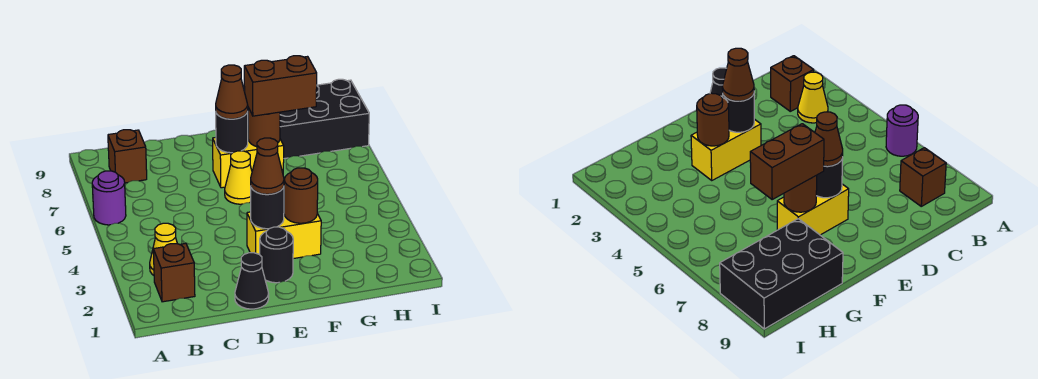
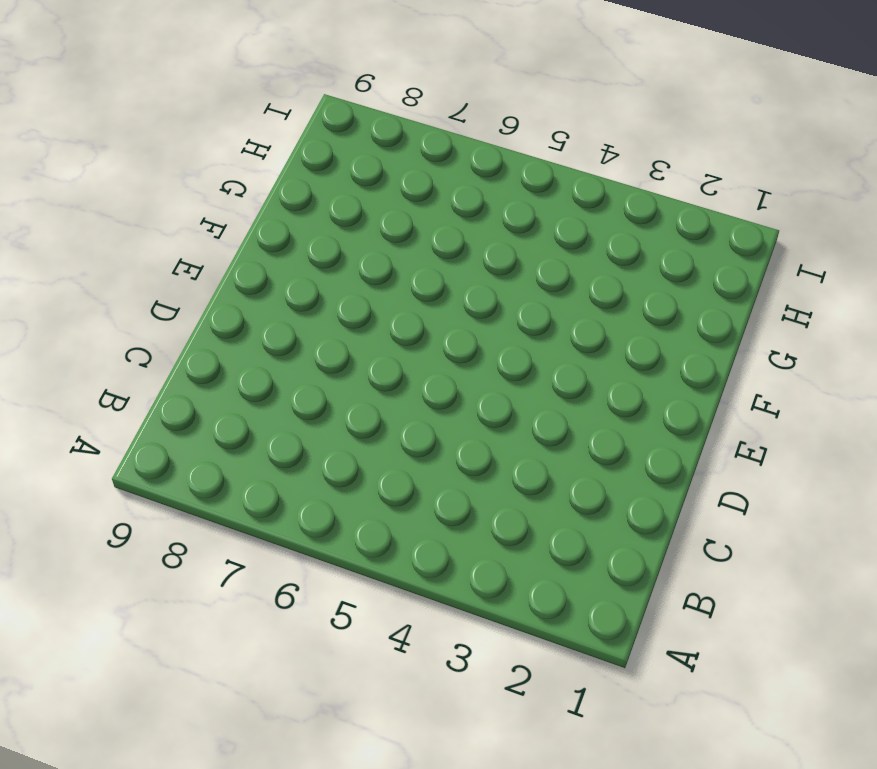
none -> purple 1x1 round brick [92,171,126,225]
none -> brown 1x1 brick [153,243,195,302]
none -> yellow 1x1 cone [150,223,177,275]

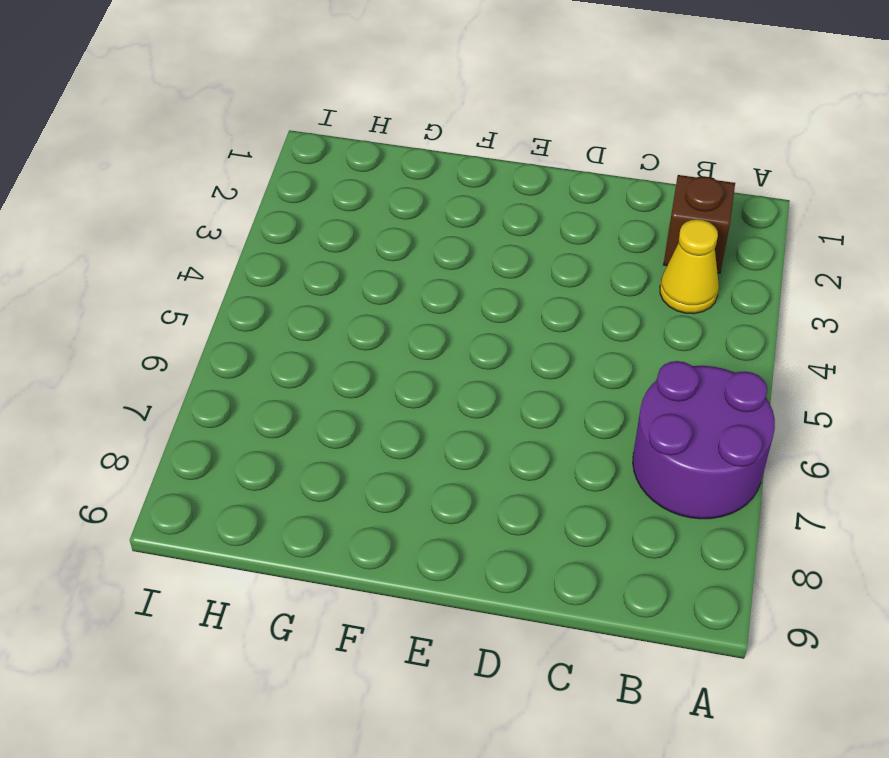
purple 2x2 round brick [633,361,775,519] -> purple 1x1 round brick [92,171,126,225]
none -> brown 1x1 brick [108,130,147,183]
none -> black 1x1 cone [235,253,269,309]
none -> black 1x1 round brick [260,227,293,283]

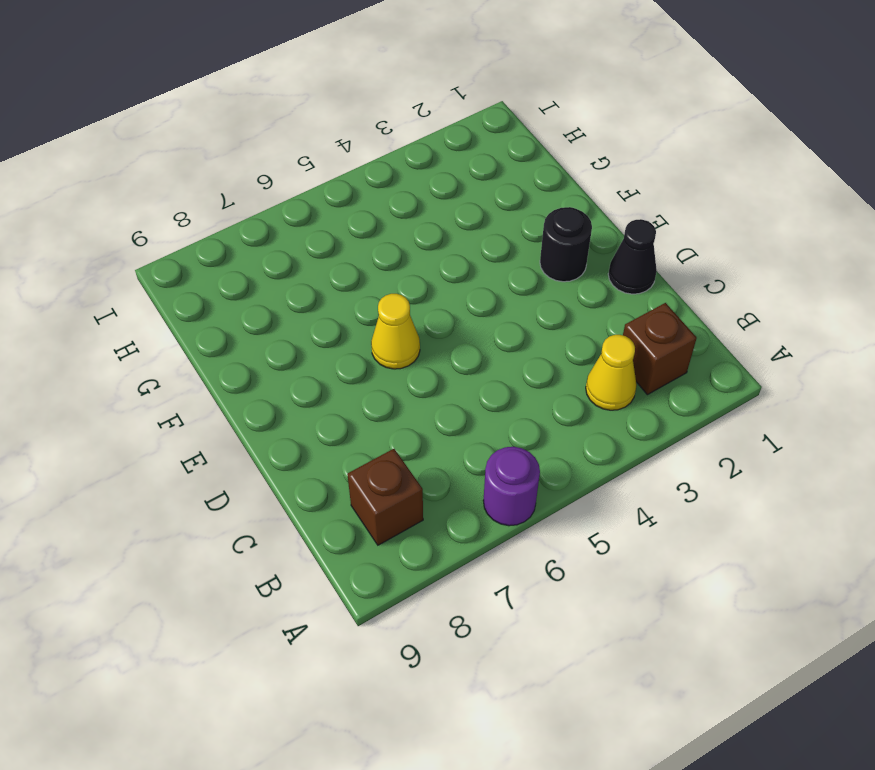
none -> yellow 1x2 brick [247,212,321,259]
none -> yellow 1x2 brick [213,137,284,188]
none -> black 2x3 brick [280,79,369,159]

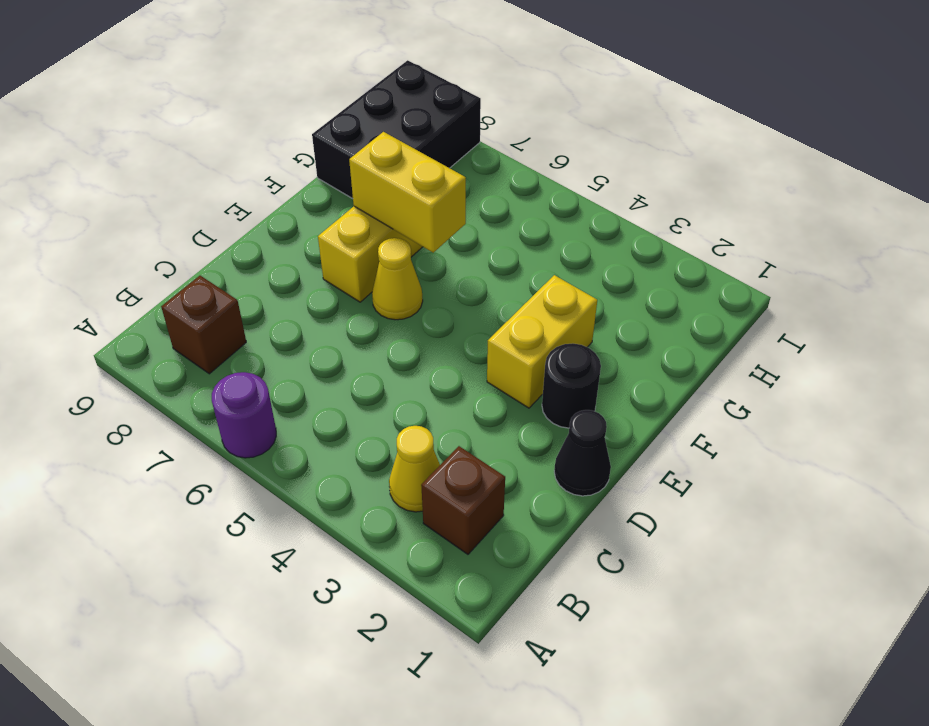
yellow 1x2 brick [349,132,466,253] -> brown 1x1 round brick [248,107,280,147]
none -> black 1x1 round brick [251,187,284,229]
none -> black 1x1 round brick [216,112,248,153]
none -> brown 1x1 round brick [284,168,318,223]

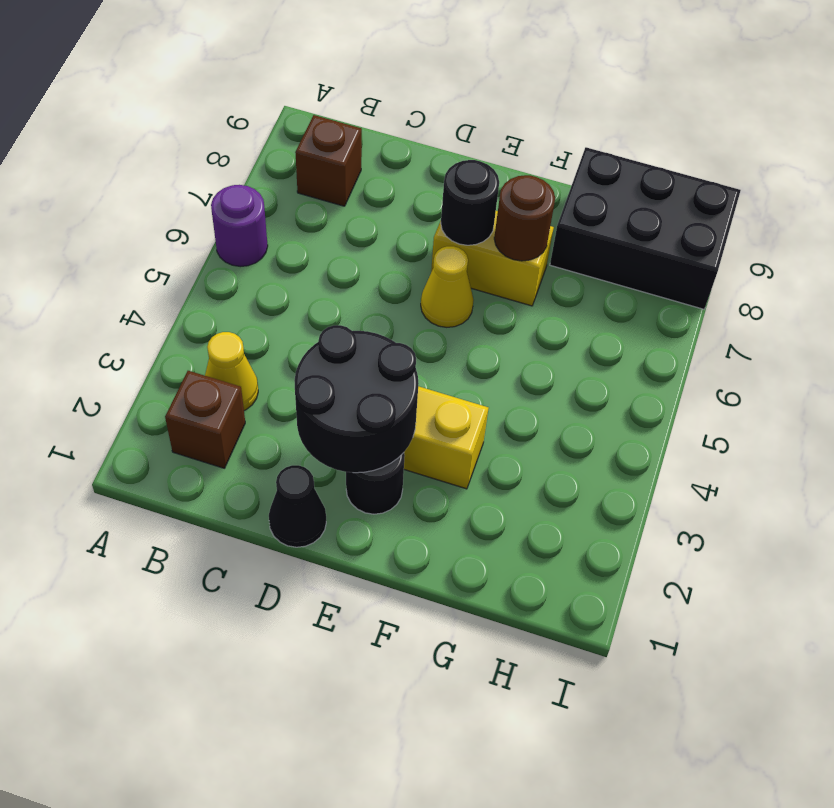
black 2x2 round brick [294,325,419,473] -> black 1x1 round brick [251,187,284,229]
none -> brown 1x1 round brick [284,168,318,223]
none -> brown 1x1 cone [251,138,284,194]
none -> brown 1x1 cone [216,65,248,119]

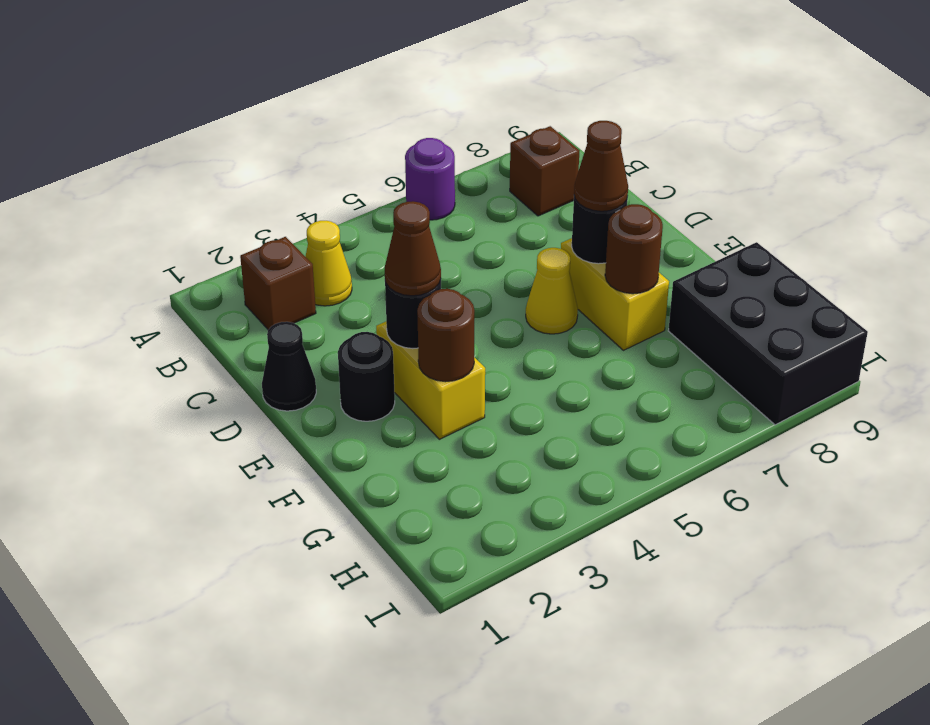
none -> brown 1x2 brick [244,56,317,116]

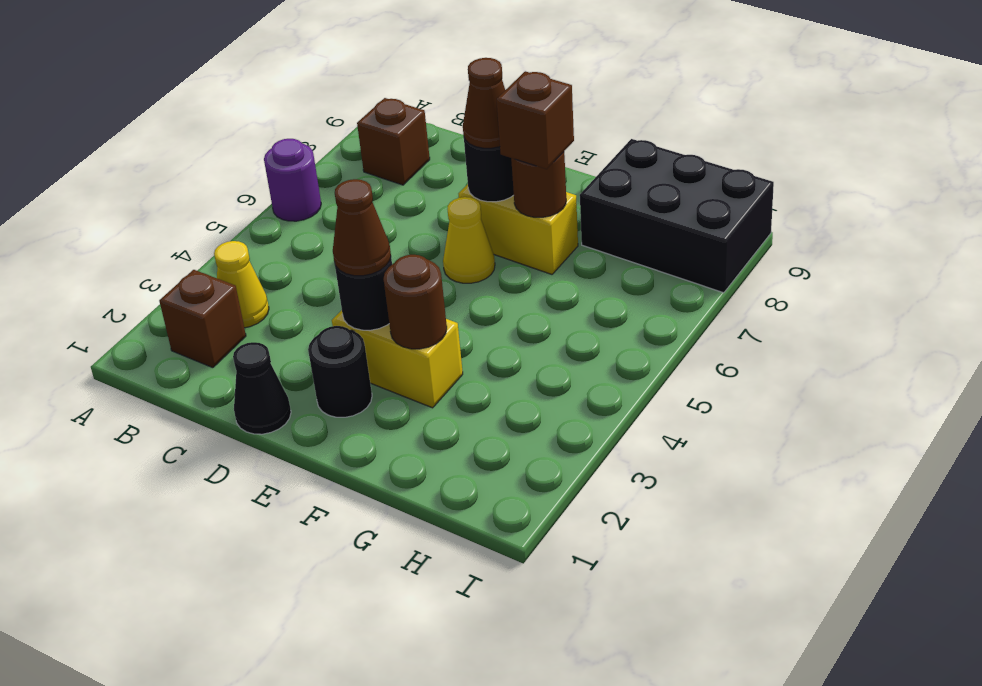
brown 1x1 brick [497,71,574,169] -> brown 1x2 brick [244,56,317,116]

